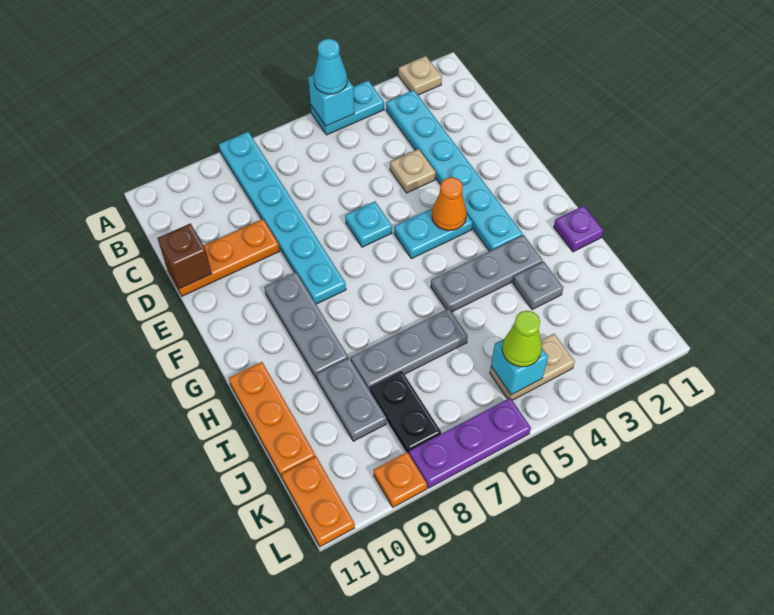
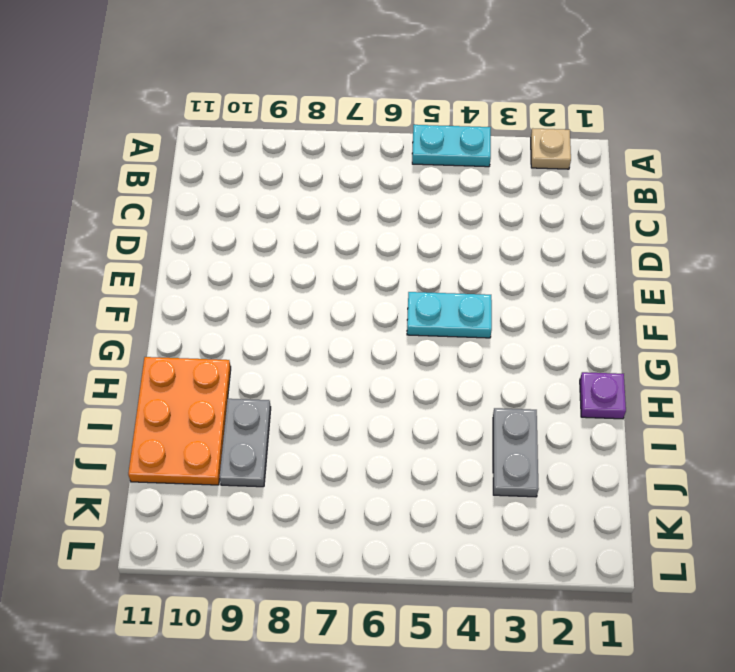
orange 2x3 plate [128,357,231,485] -> orange 1x3 plate [229,362,315,477]
grey 1x2 plate [493,408,539,497] -> grey 1x1 plate [513,261,563,309]
none -> cyan 1x6 plate [219,132,346,304]
none -> cyan 1x6 plate [386,90,523,251]
none -> tan 1x1 plate [390,149,436,193]

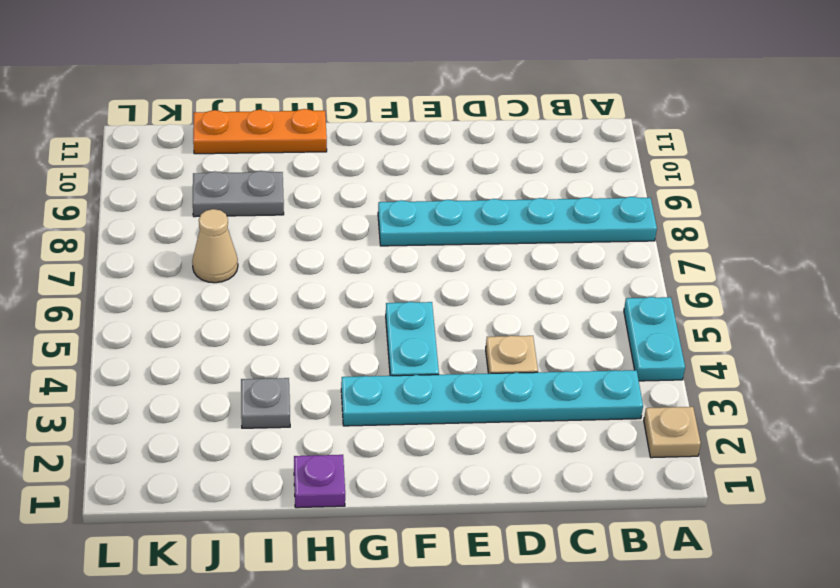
tan 1x1 cone [192,209,238,283] -> none
none -> orange 1x3 plate [166,219,280,296]
none -> cyan 1x1 plate [345,201,392,247]
none -> grey 1x3 plate [264,272,348,379]

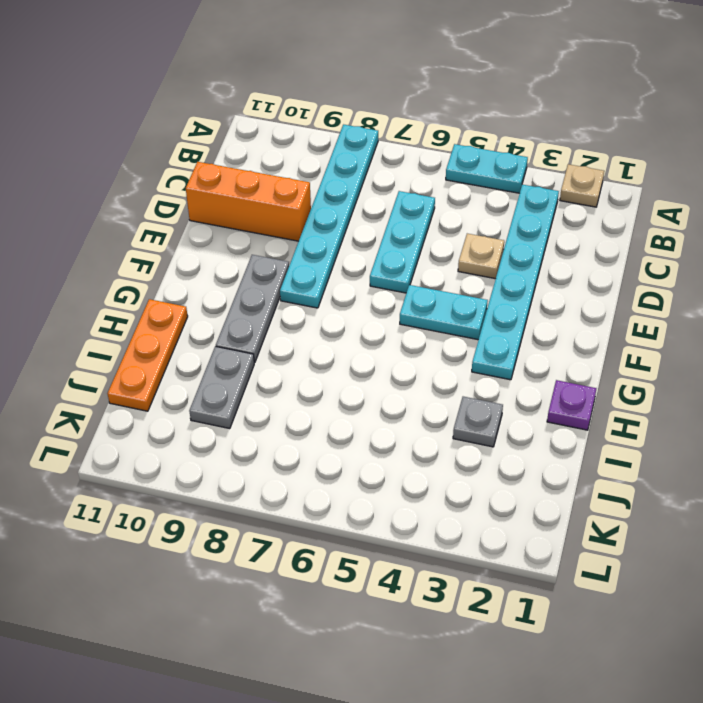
cyan 1x3 plate [370,191,435,293] -> cyan 1x1 plate [345,201,392,247]
orange 1x3 brick [186,162,311,241] -> orange 1x3 plate [166,219,280,296]
none -> grey 1x3 plate [431,235,543,312]
none -> grey 1x3 plate [351,308,468,390]
none -> black 1x2 plate [370,371,441,454]

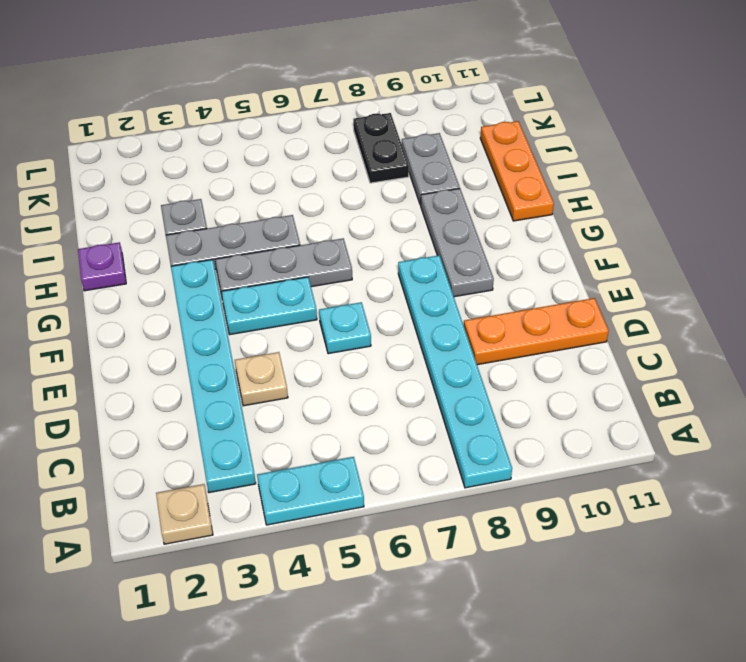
grey 1x3 plate [215,238,352,295] -> grey 1x3 plate moved to [351,308,468,390]
none -> tan 1x2 plate [490,334,575,400]
none -> orange 1x2 plate [282,456,355,547]
none -> purple 1x3 plate [409,398,531,488]

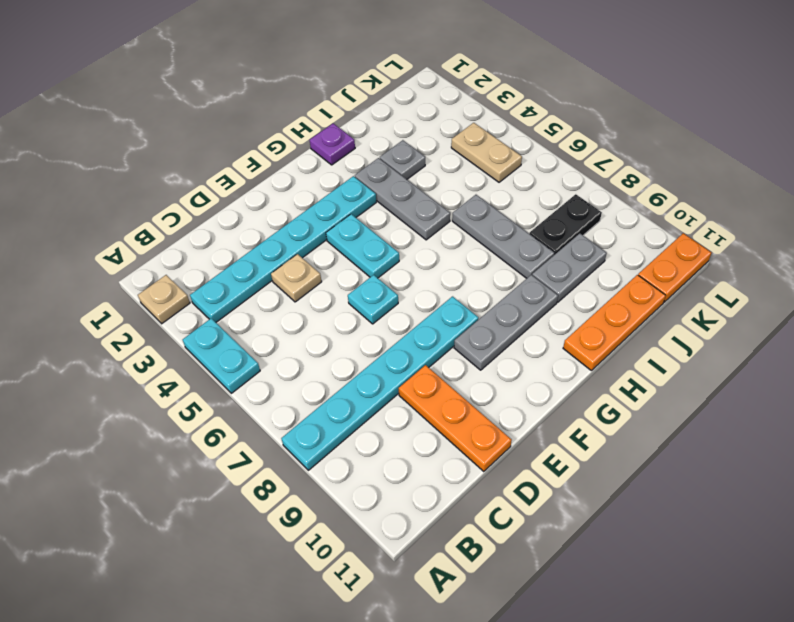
none -> purple 1x3 plate [409,398,531,488]
none -> orange 1x1 plate [373,452,427,507]
none -> cyan 1x1 brick [308,75,354,126]

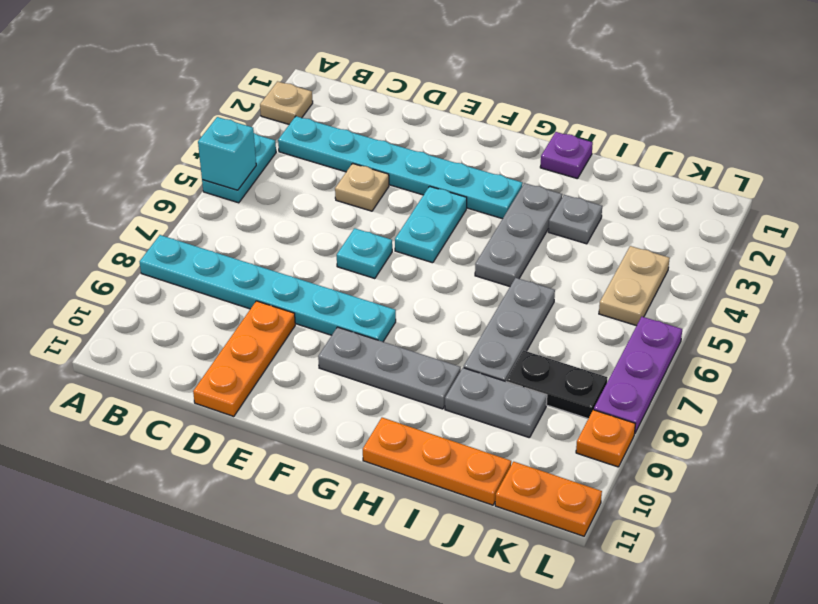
none -> brown 1x1 brick [157,223,212,289]
none -> orange 1x1 cone [432,177,467,231]
none -> cyan 1x1 brick [491,339,548,395]

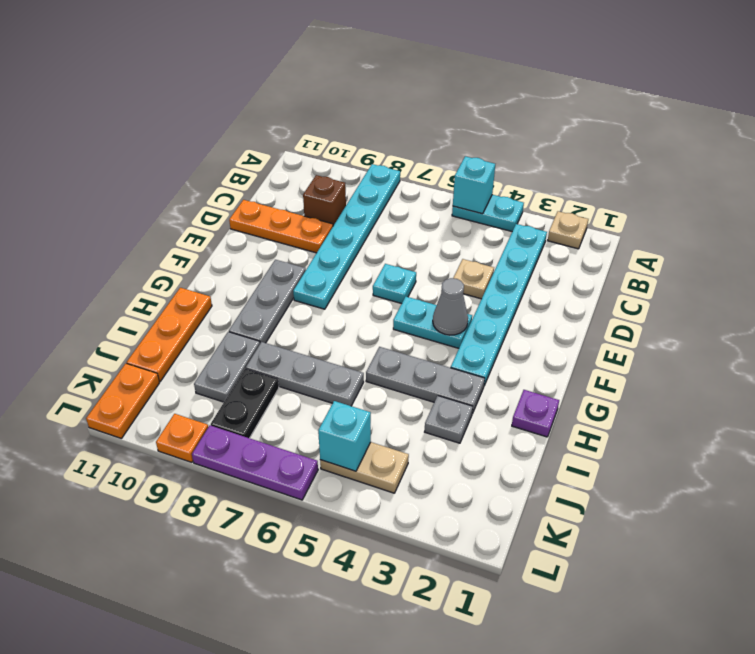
brown 1x1 brick [303,175,346,226] -> brown 1x1 brick moved to [157,223,212,289]
grey 1x1 cone [433,278,468,335] -> orange 1x1 cone [432,177,467,231]
none -> cyan 1x1 cone [314,39,347,94]
none -> lime 1x1 cone [502,311,542,367]

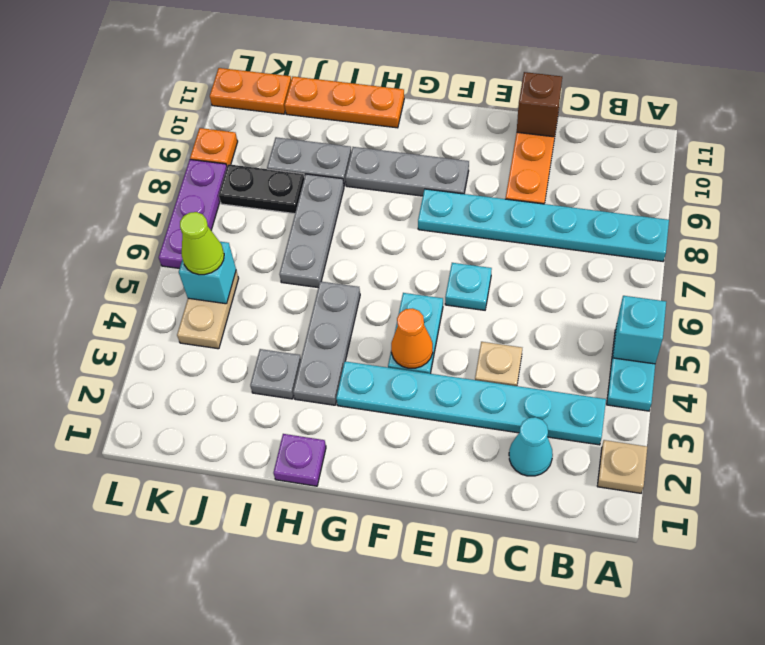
cyan 1x1 cone [509,417,553,476] -> cyan 1x1 cone moved to [314,39,347,94]

